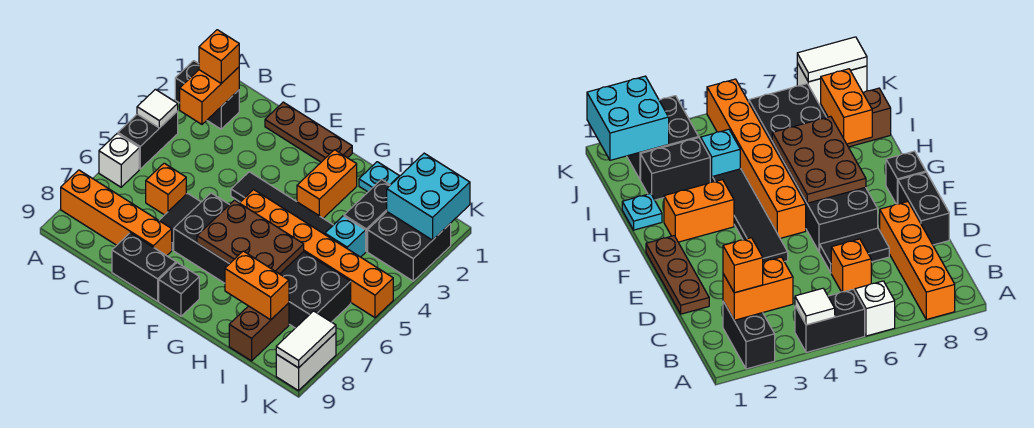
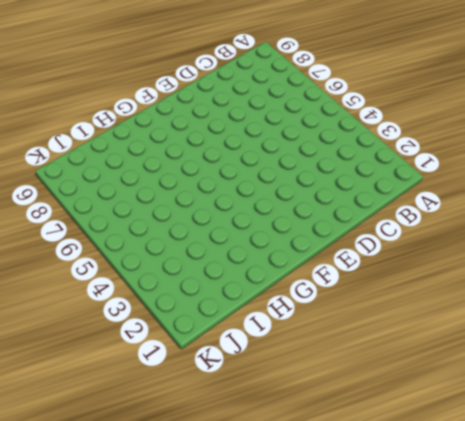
none -> black 1x2 brick [175,61,239,129]
none -> black 1x2 brick [118,111,178,169]
none -> white 1x1 brick [99,134,139,187]

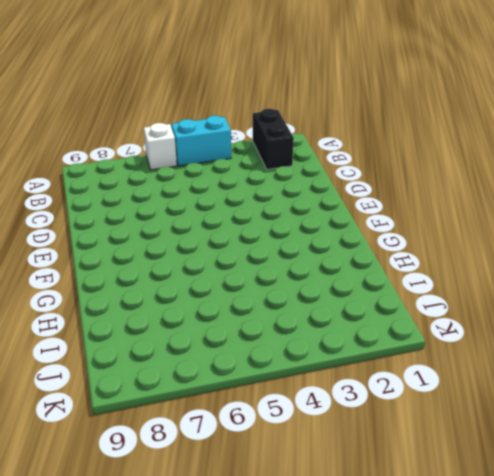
cyan 1x2 brick [171,116,231,166] -> black 1x2 brick [118,111,178,169]
none -> orange 1x4 brick [61,170,172,256]
none -> orange 1x1 brick [146,163,186,215]
none -> brown 1x3 plate [265,102,352,162]

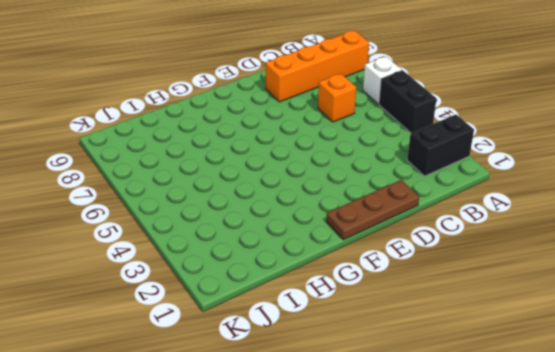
none -> black 1x2 tile [159,193,201,250]
none -> black 1x2 brick [112,233,176,301]
none -> black 1x4 tile [231,172,333,234]

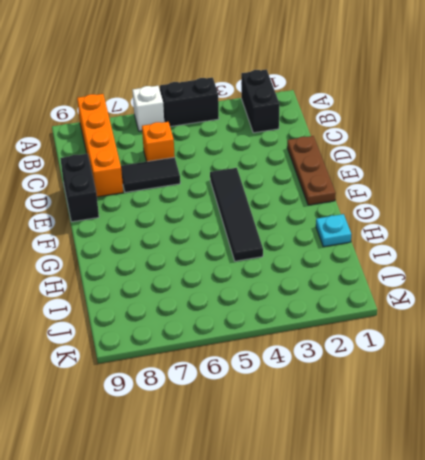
none -> black 2x6 brick [174,193,351,328]
none -> orange 1x6 brick [240,190,393,318]
none -> black 1x1 brick [159,263,199,316]

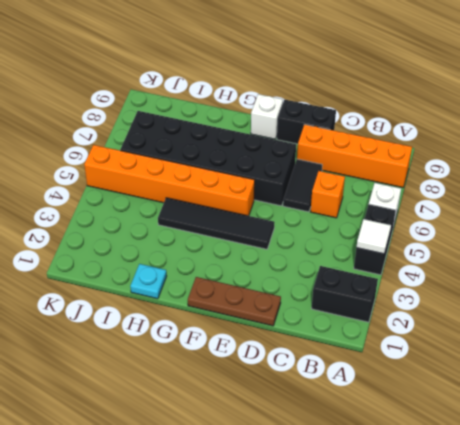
white 1x1 brick [251,94,283,139] -> black 1x1 brick [159,263,199,316]
none -> orange 1x2 brick [297,150,357,218]
none -> black 1x2 brick [344,180,390,251]
none -> cyan 1x1 brick [325,216,366,257]

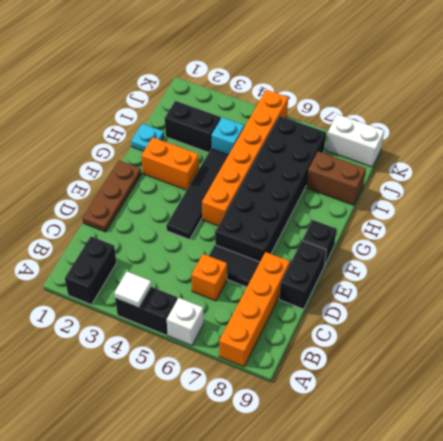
none -> black 2x2 brick [368,212,451,281]
none -> orange 1x2 brick [180,67,239,124]
none -> brown 2x3 plate [197,200,304,274]

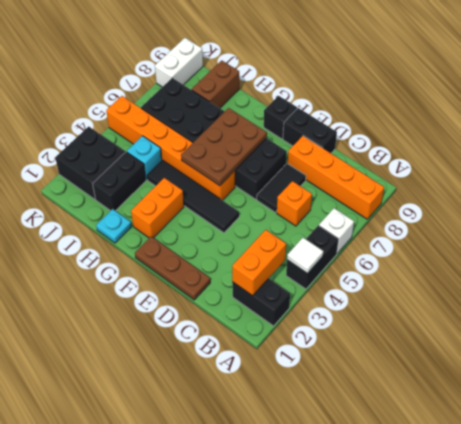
brown 2x3 plate [181,108,267,186] -> brown 2x3 plate turned to [197,200,304,274]
none -> orange 1x2 brick [225,251,289,320]
none -> cyan 2x2 brick [387,153,470,240]
none -> white 1x2 tile [276,311,336,368]

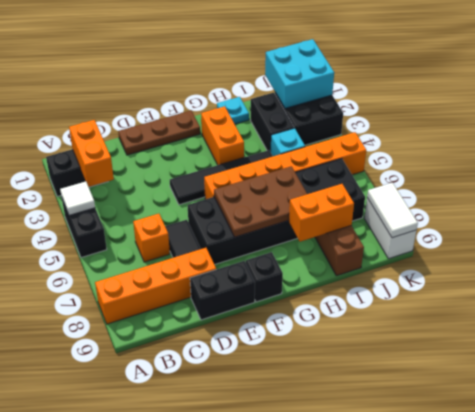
none -> white 1x1 brick [99,134,139,187]
none -> orange 1x1 brick [199,30,239,83]

